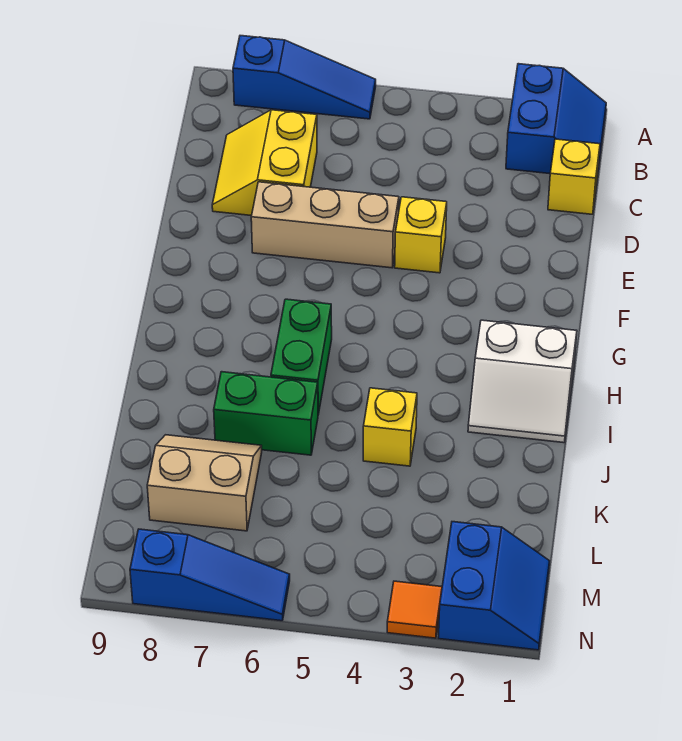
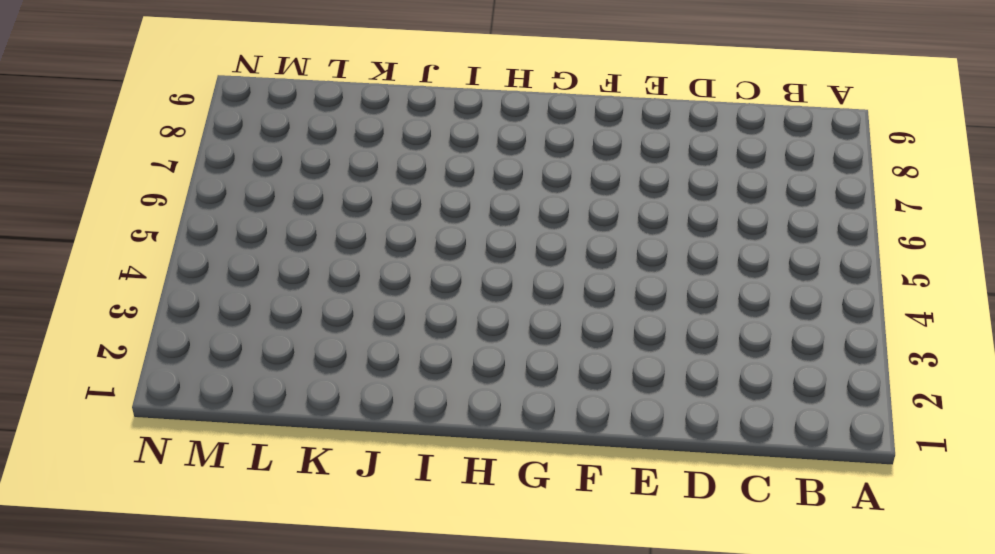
none -> blue 2x2 slope [506,64,606,176]
none -> blue 1x3 slope [233,36,376,119]
none -> yellow 1x1 brick [548,139,600,214]

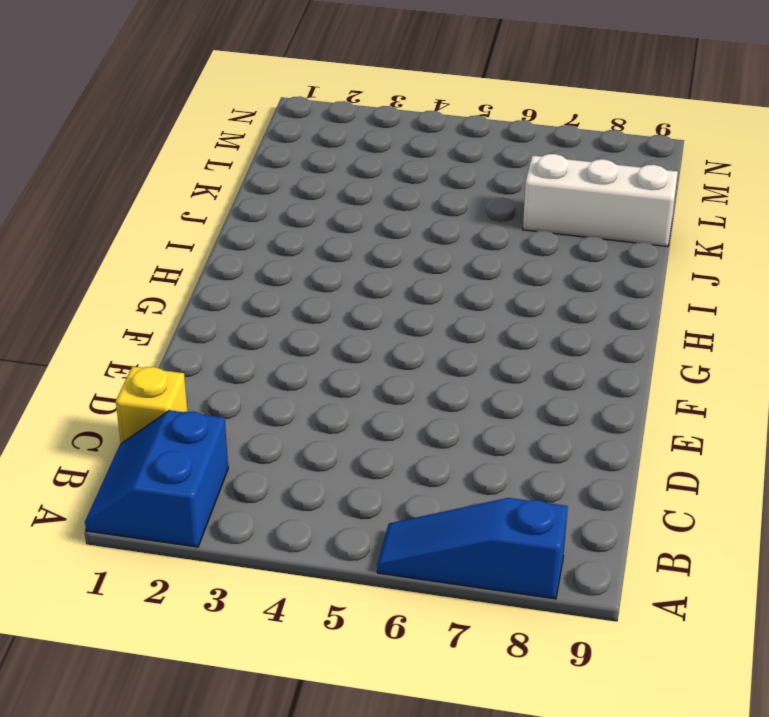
white 1x3 brick [523,154,678,247] -> tan 2x2 slope [147,435,262,531]
none -> yellow 2x2 slope [212,110,317,216]
none -> yellow 1x1 brick [395,197,447,273]
none -> tan 1x3 brick [251,182,399,268]

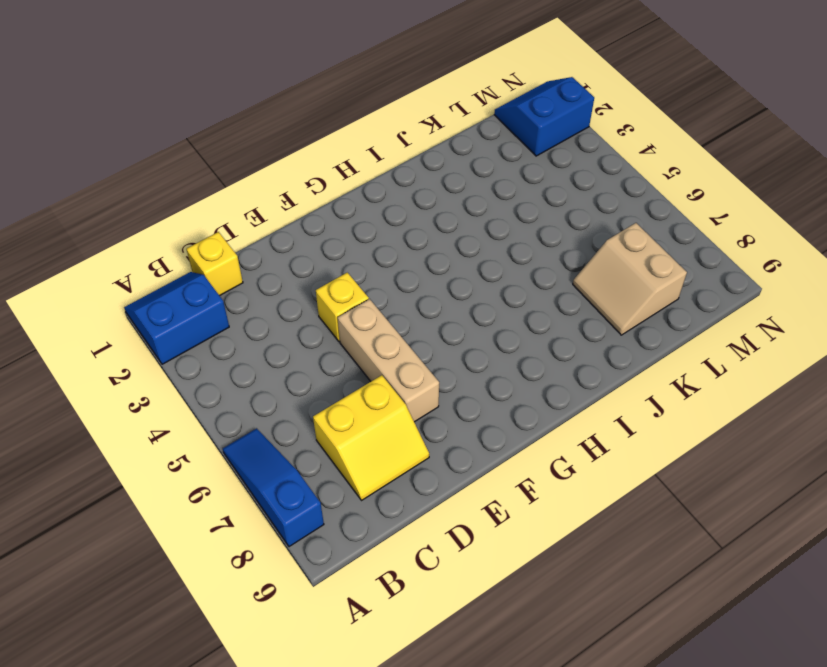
none -> white 2x2 slope [468,320,577,443]
none -> green 1x2 brick [271,299,332,414]
none -> yellow 1x1 brick [363,388,417,466]

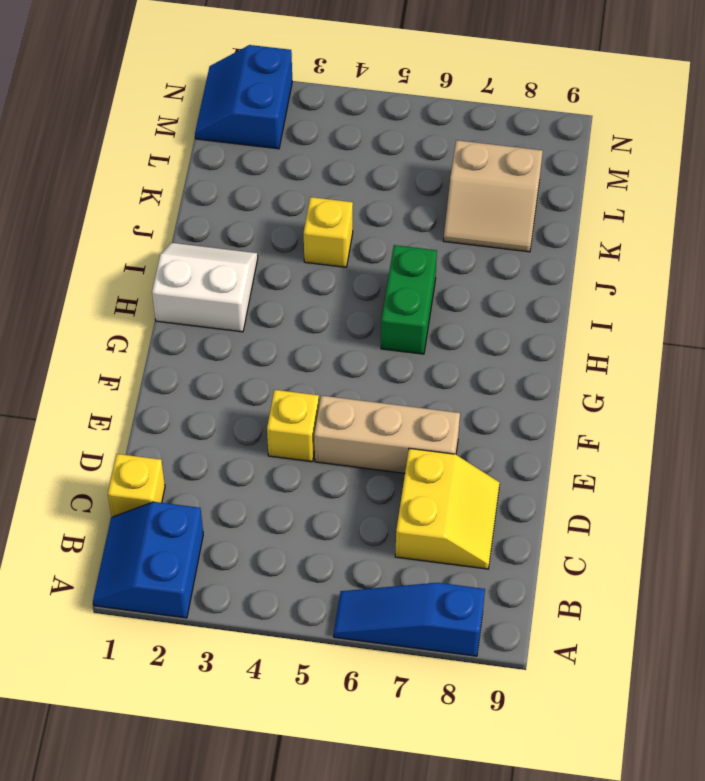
none -> green 1x2 brick [214,372,318,455]
none -> orange 1x1 tile [387,581,442,638]
none -> blue 1x3 slope [130,529,290,621]

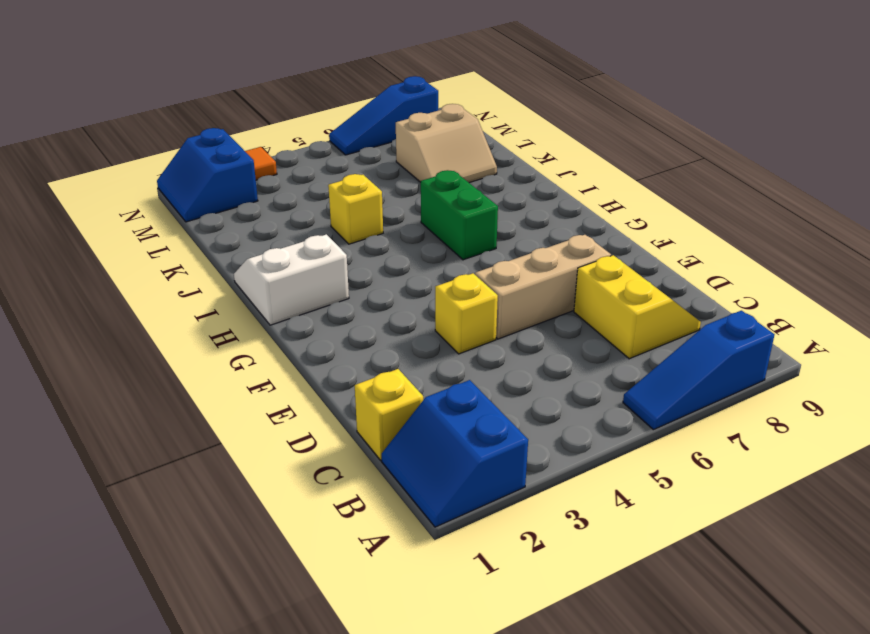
none -> green 1x2 brick [214,372,318,455]

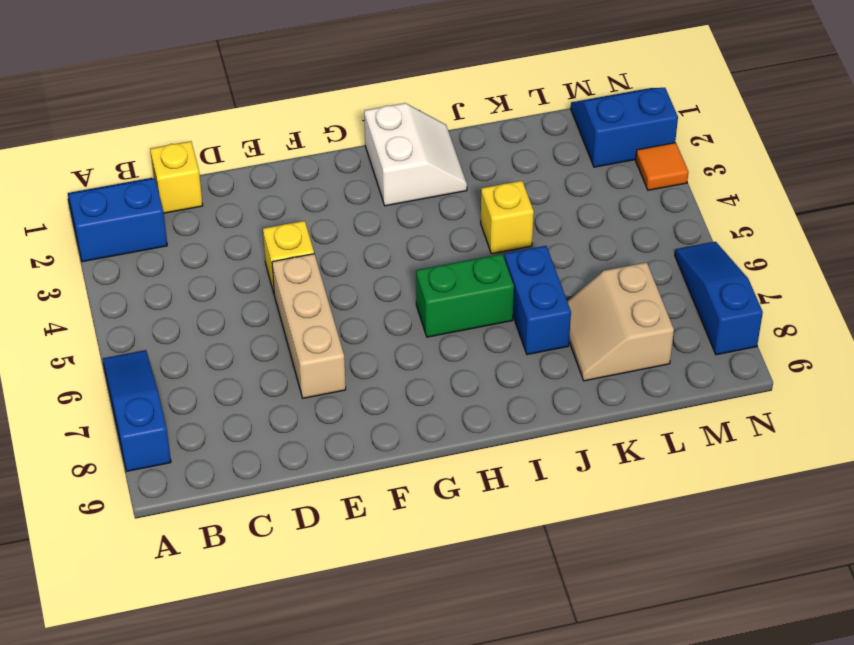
blue 1x2 brick [504,246,571,355] -> green 1x2 brick [214,372,318,455]
none -> yellow 2x2 slope [212,110,317,216]

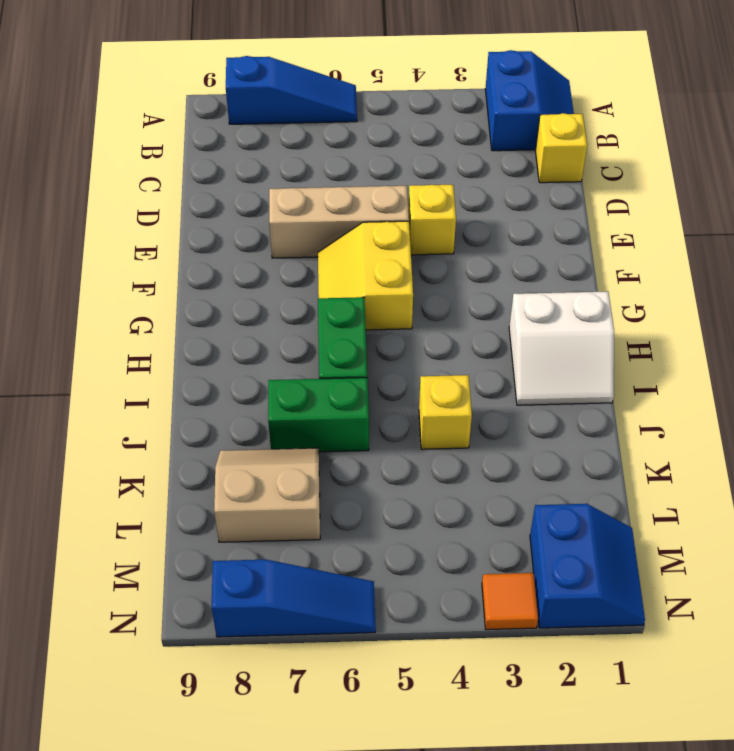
yellow 2x2 slope [318,221,413,330] -> yellow 2x2 slope moved to [212,110,317,216]

